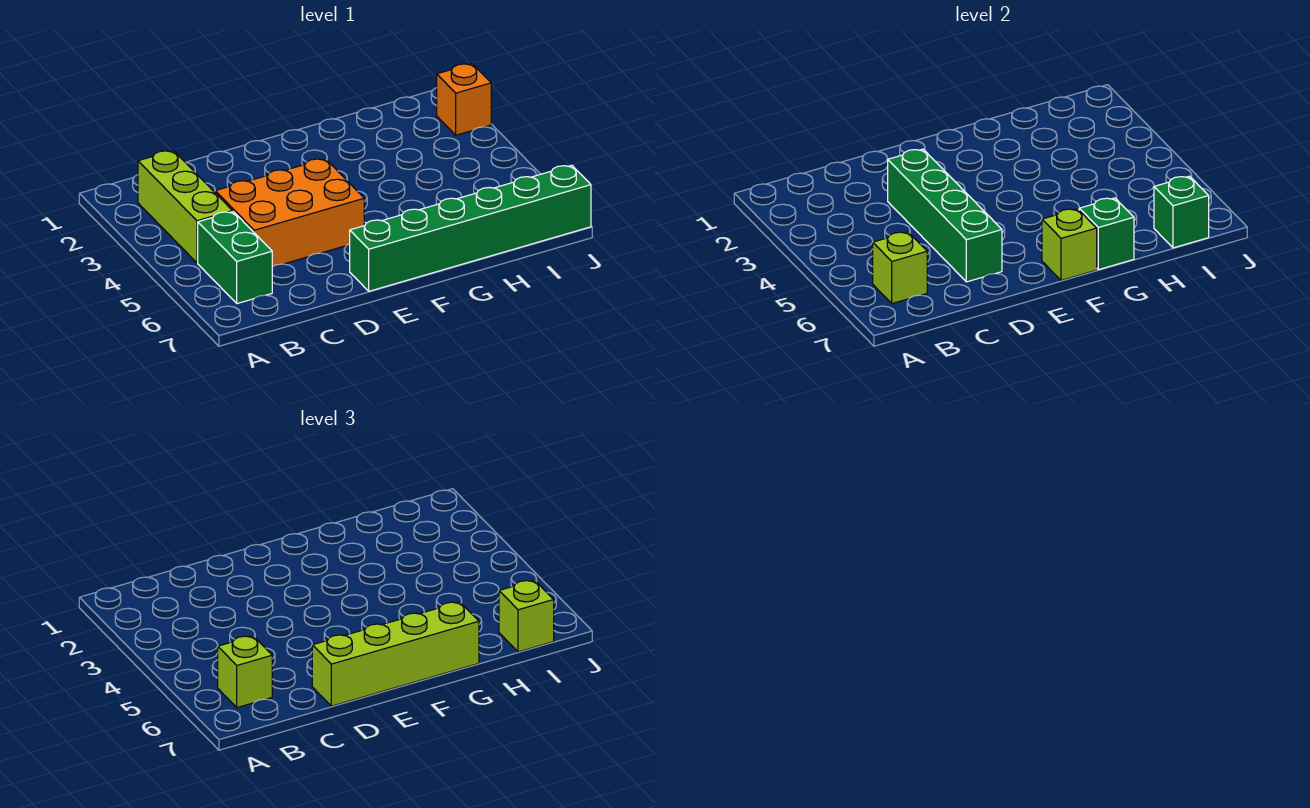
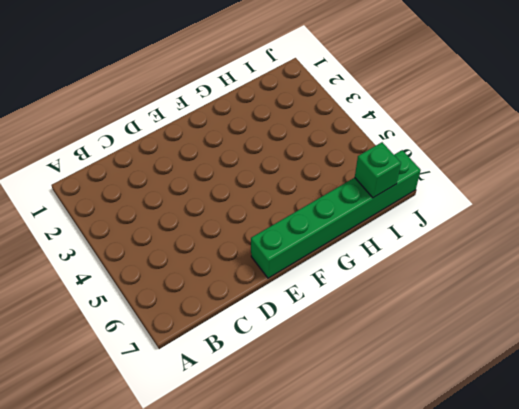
none -> lime 1x3 brick [138,151,232,263]
none -> green 1x2 brick [198,212,272,304]
none -> orange 2x3 brick [215,159,364,267]

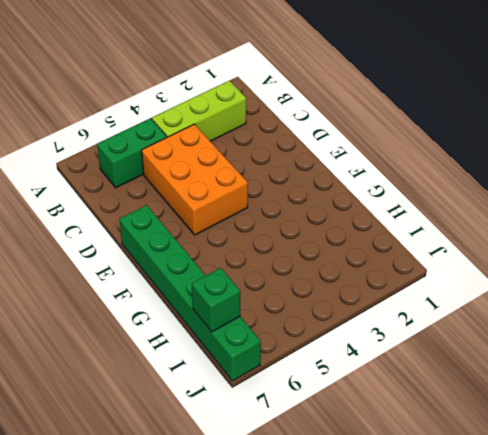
none -> orange 1x1 brick [437,64,491,135]
none -> lime 1x1 brick [873,232,927,304]
none -> green 1x4 brick [888,149,1002,282]

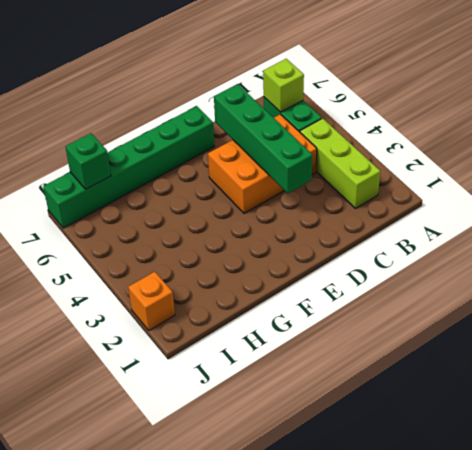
none -> lime 1x1 brick [1042,209,1097,280]
none -> green 1x1 brick [1079,198,1134,270]
none -> lime 1x1 brick [218,636,272,708]

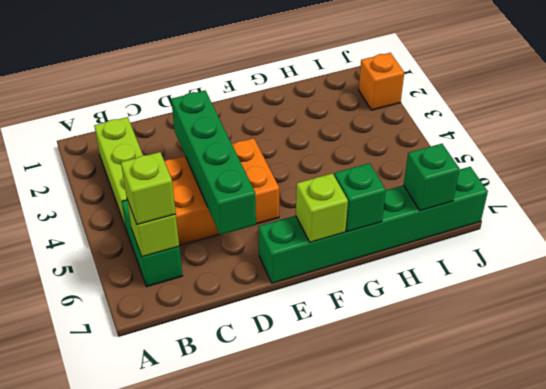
none -> lime 1x4 brick [312,602,479,706]
none -> lime 1x1 brick [499,580,554,652]

